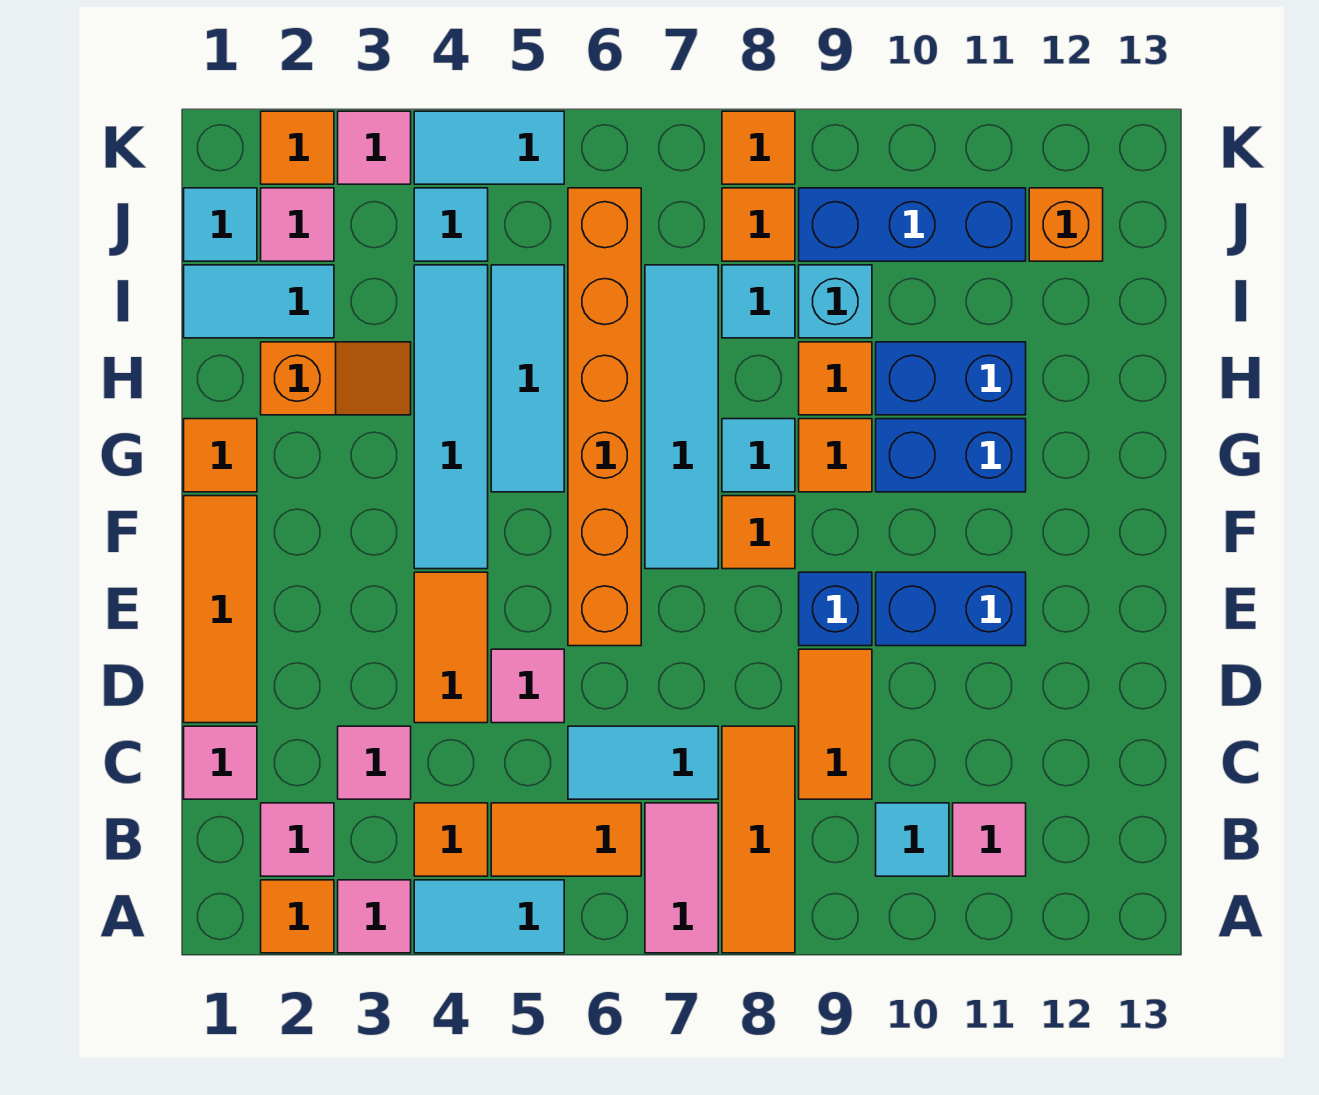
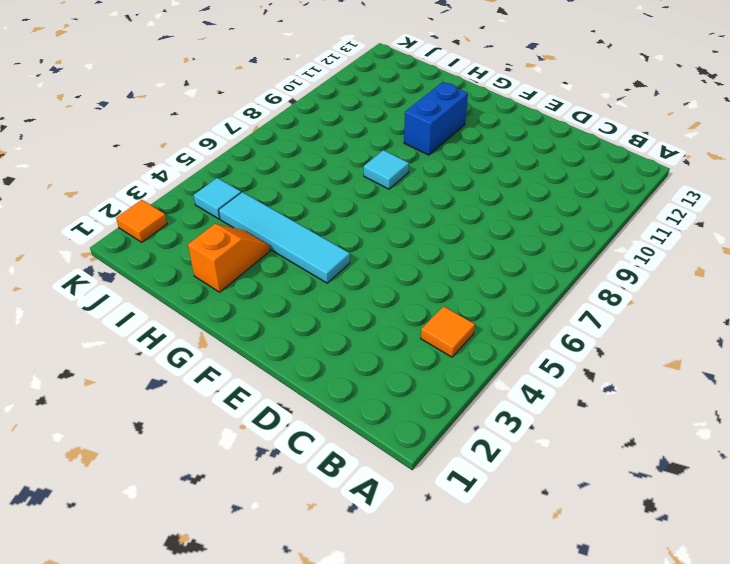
none -> orange 1x1 tile [261,880,334,953]
none -> pink 1x1 tile [338,880,411,953]
none -> cyan 1x2 tile [414,880,564,953]
none -> pink 1x2 tile [645,803,718,953]

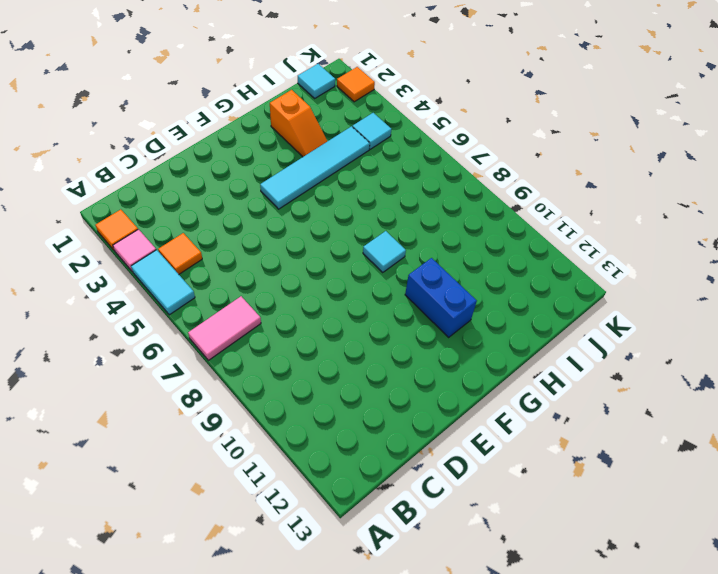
none -> orange 1x3 tile [722,726,795,953]
none -> pink 1x1 tile [261,803,334,876]
none -> orange 1x2 tile [491,803,641,876]
none -> cyan 1x1 tile [876,803,949,876]

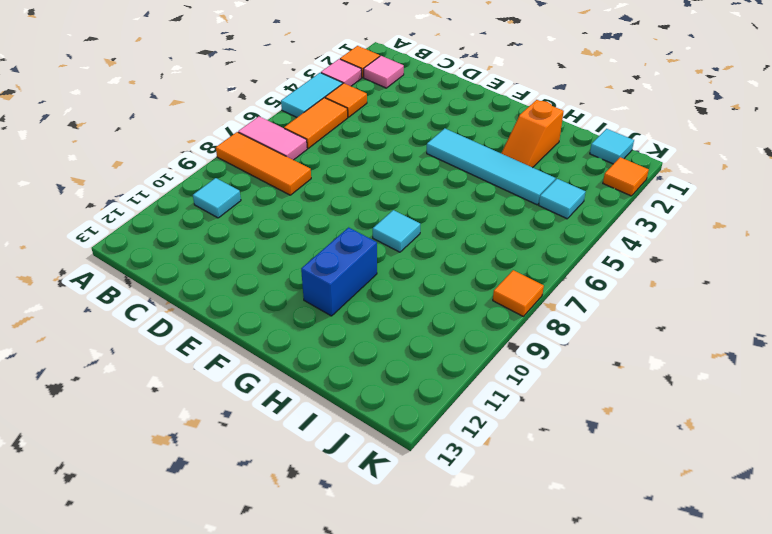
none -> pink 1x1 tile [953,803,1026,876]
none -> pink 1x1 tile [184,726,257,799]
none -> pink 1x1 tile [338,726,411,799]
none -> cyan 1x2 tile [568,726,718,799]

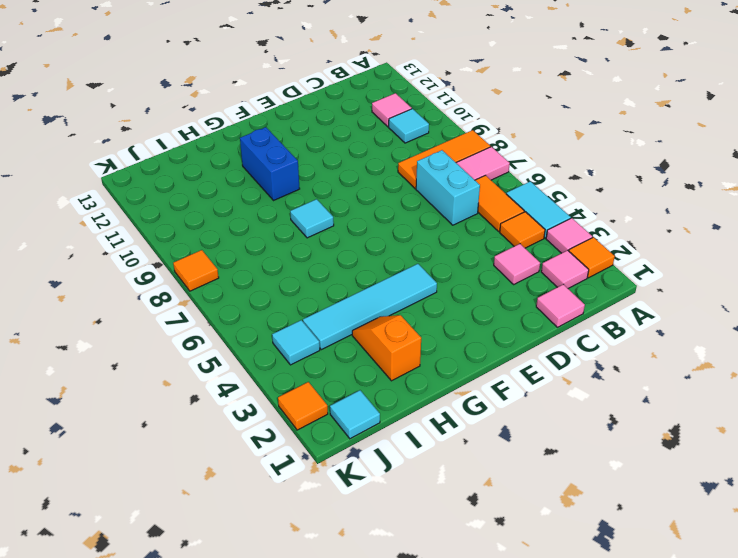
cyan 1x2 brick [416,150,480,225] -> cyan 1x2 tile [568,726,718,799]
none -> orange 1x2 tile [799,649,872,799]
none -> orange 1x3 tile [184,496,257,723]
none -> orange 1x2 tile [414,572,488,723]
none -> pink 1x1 tile [491,649,564,723]

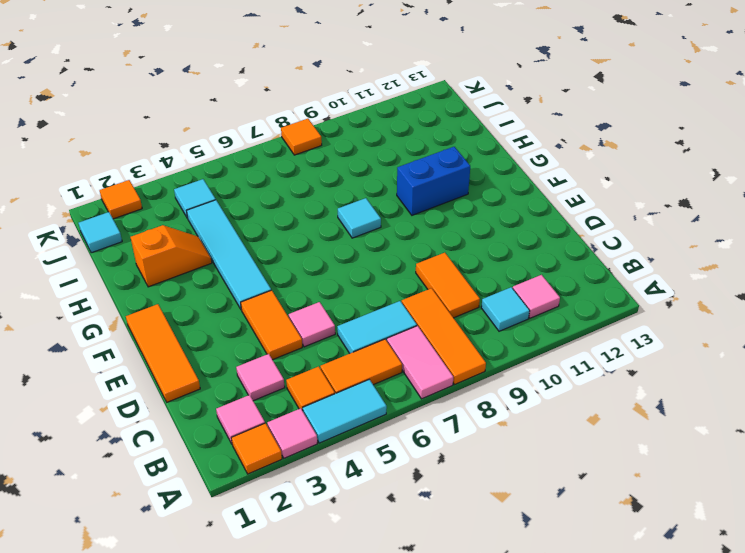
none -> pink 1x1 tile [184,726,257,799]
none -> orange 1x6 brick [568,188,641,646]
none -> blue 1x1 brick [799,572,872,646]
none -> blue 1x2 brick [876,572,1026,646]

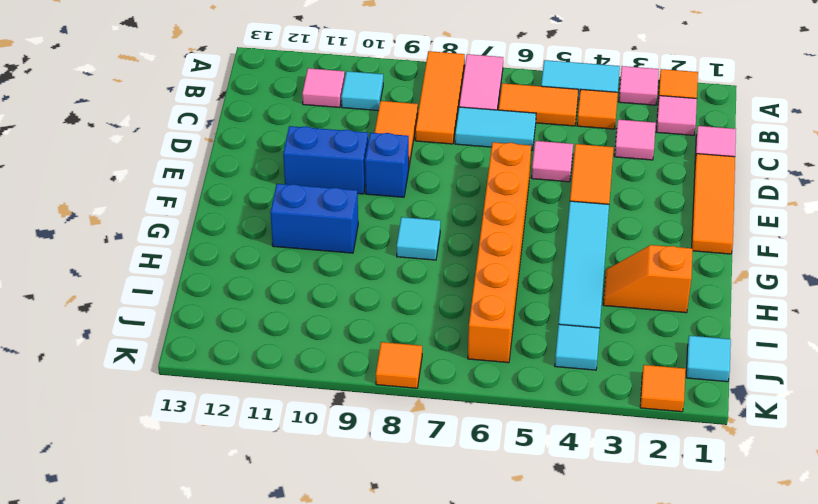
none -> cyan 1x4 tile [645,265,718,569]
none -> orange 1x1 tile [722,496,795,569]
none -> orange 1x1 tile [184,419,257,492]
none -> cyan 1x3 tile [491,265,564,492]

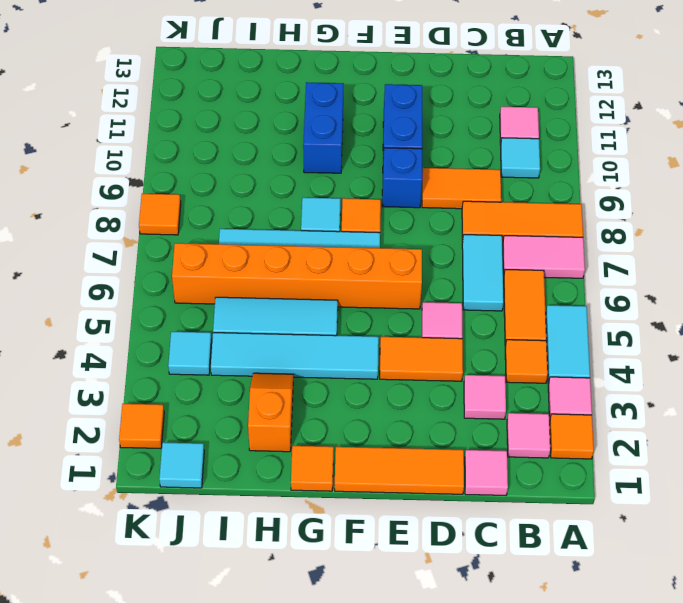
none -> orange 1x1 tile [799,419,872,492]
none -> orange 1x1 tile [799,342,872,415]
none -> blue 1x2 brick [876,342,1026,415]
none -> cyan 1x2 tile [184,265,334,338]

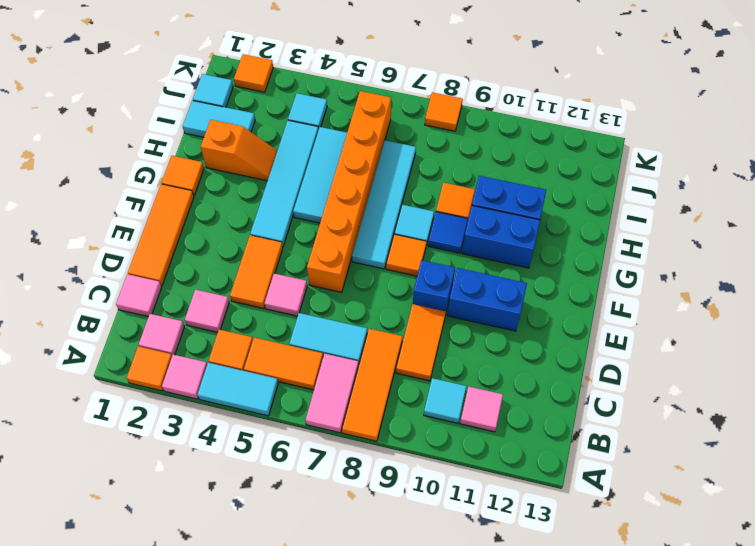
blue 1x1 tile [428,212,468,253] -> orange 1x1 tile [799,419,872,492]
none -> cyan 1x1 tile [722,265,795,338]
none -> cyan 1x1 brick [799,265,872,338]
none -> pink 1x1 tile [261,188,334,261]
none -> orange 1x1 tile [722,188,795,261]

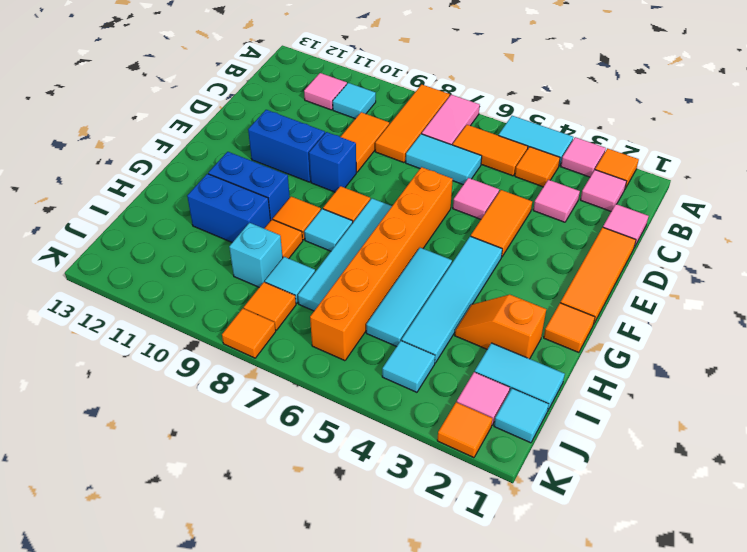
none -> blue 1x3 brick [799,188,1026,261]
none -> orange 1x1 brick [1029,188,1103,261]
none -> pink 1x1 tile [338,111,411,184]
none -> cyan 1x2 tile [414,111,564,184]

